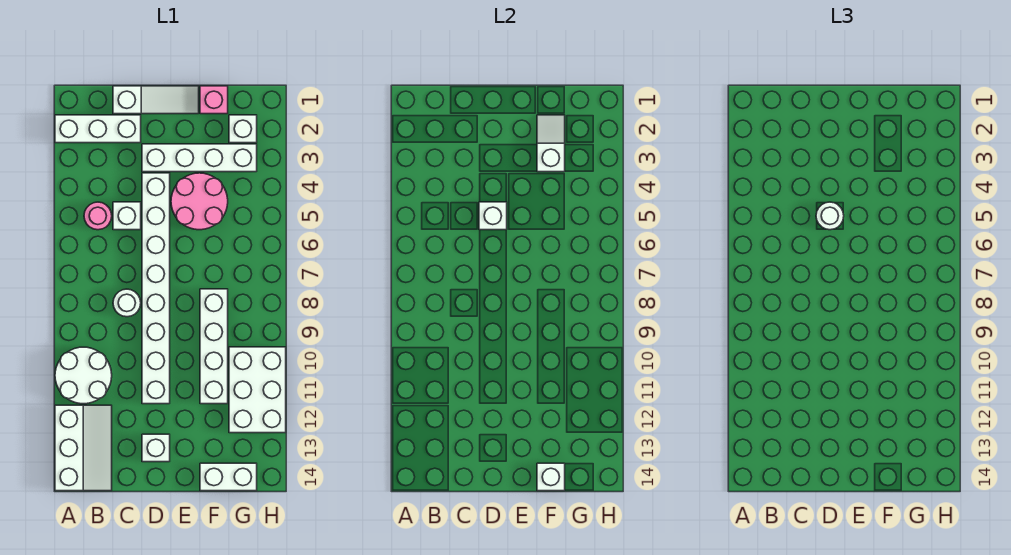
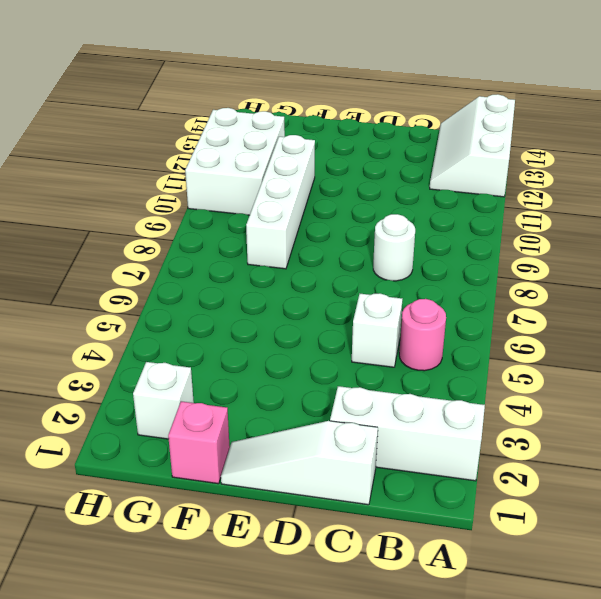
none -> white 2x2 round brick [55,347,112,404]
none -> white 1x4 brick [142,144,257,172]
none -> white 1x8 brick [142,173,170,404]

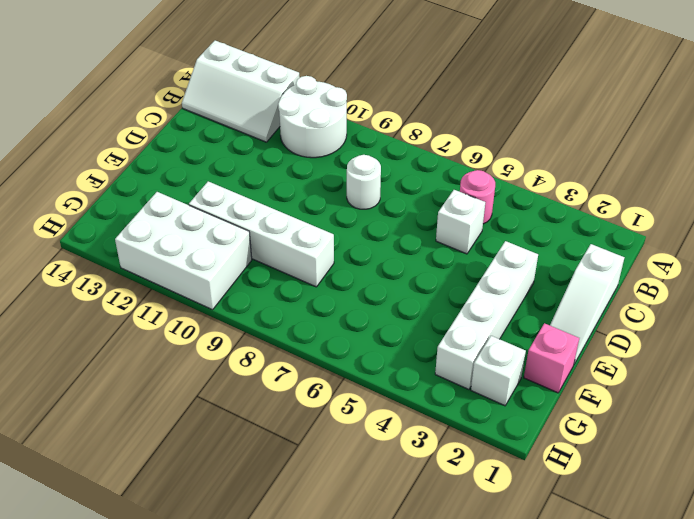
none -> white 1x3 brick [55,115,141,143]
none -> white 1x8 brick [142,173,170,404]
none -> white 1x1 brick [142,434,170,462]

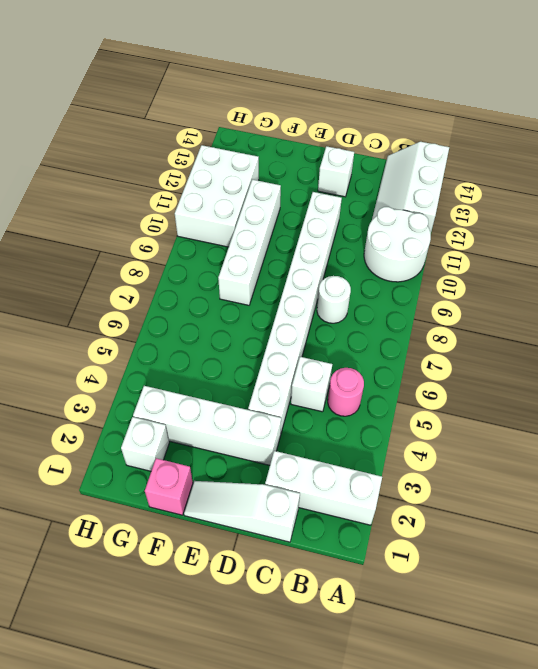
none -> pink 2x2 round brick [171,173,228,230]
none -> white 1x2 brick [200,463,257,491]
none -> white 1x1 brick [479,202,507,230]

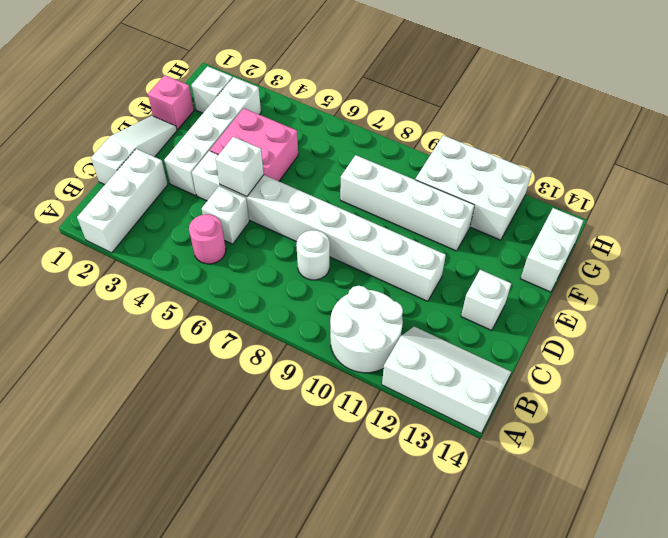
pink 2x2 brick [210,108,298,181] -> pink 2x2 round brick [171,173,228,230]
none -> white 1x2 slope [537,115,565,172]
none -> white 1x1 brick [537,463,565,491]
none -> white 1x1 round brick [816,202,844,230]

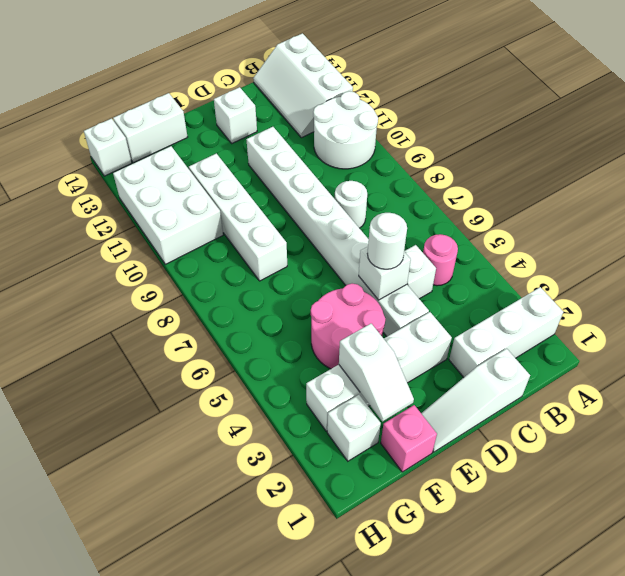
white 1x1 brick [84,119,132,176] -> white 1x1 brick moved to [537,463,565,491]

